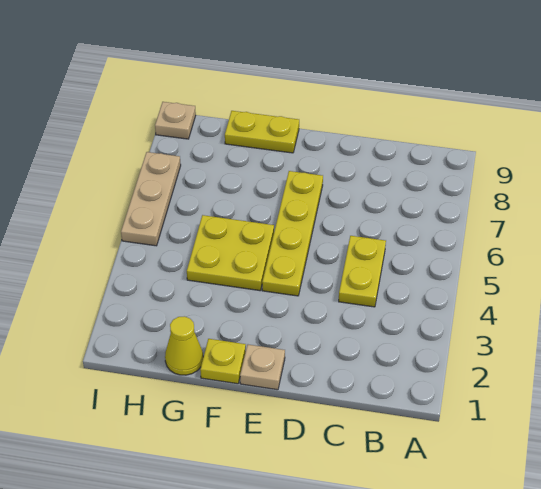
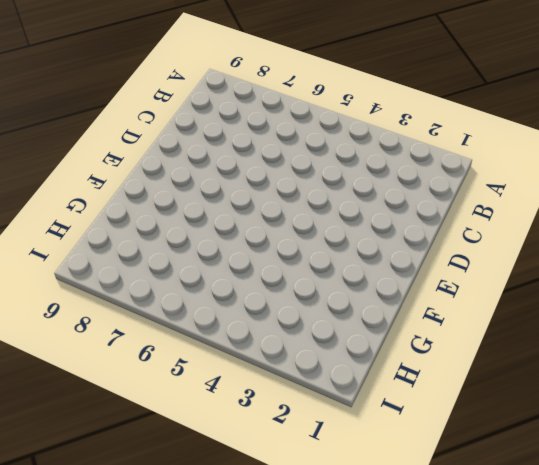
none -> yellow 1x2 plate [339,236,386,307]
none -> tan 1x1 plate [240,345,285,390]

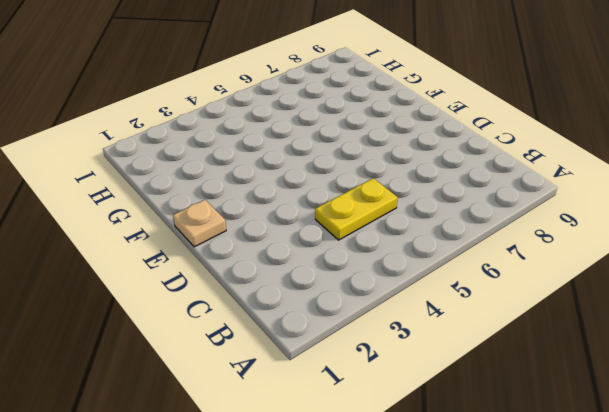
none -> yellow 1x4 plate [262,171,323,296]
none -> yellow 1x1 plate [200,339,246,384]

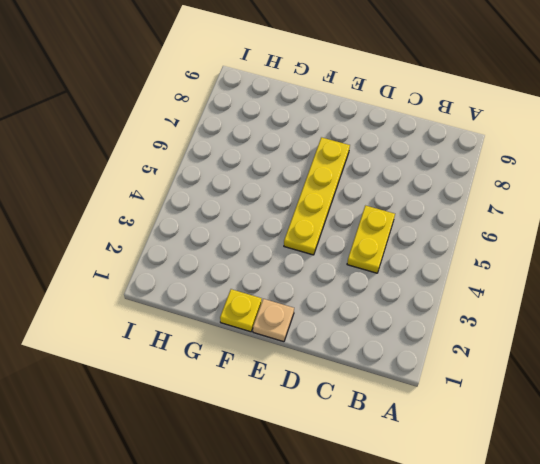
none -> yellow 2x2 plate [187,215,274,290]
none -> yellow 1x2 plate [225,111,299,153]

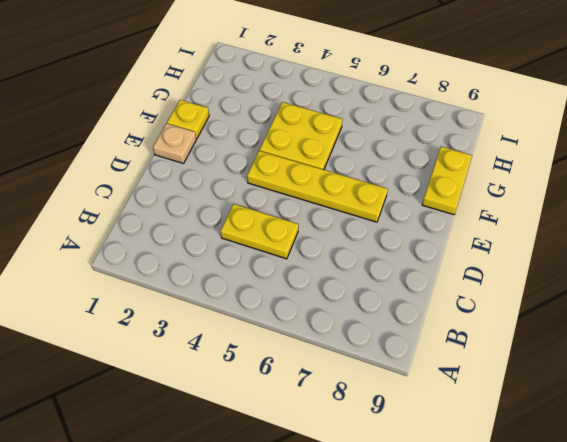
none -> yellow 1x1 cone [165,316,203,375]
none -> tan 1x3 plate [121,152,181,246]

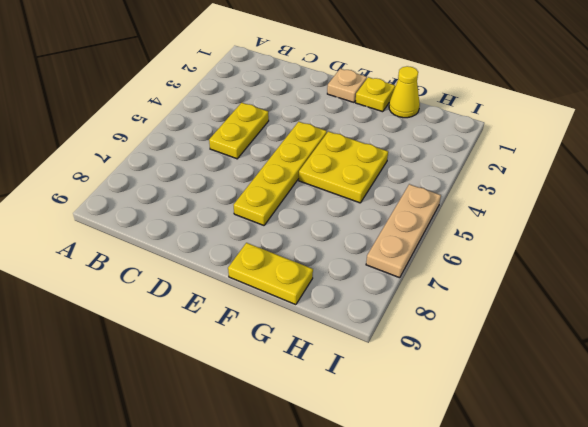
none -> tan 1x1 plate [155,102,196,139]

